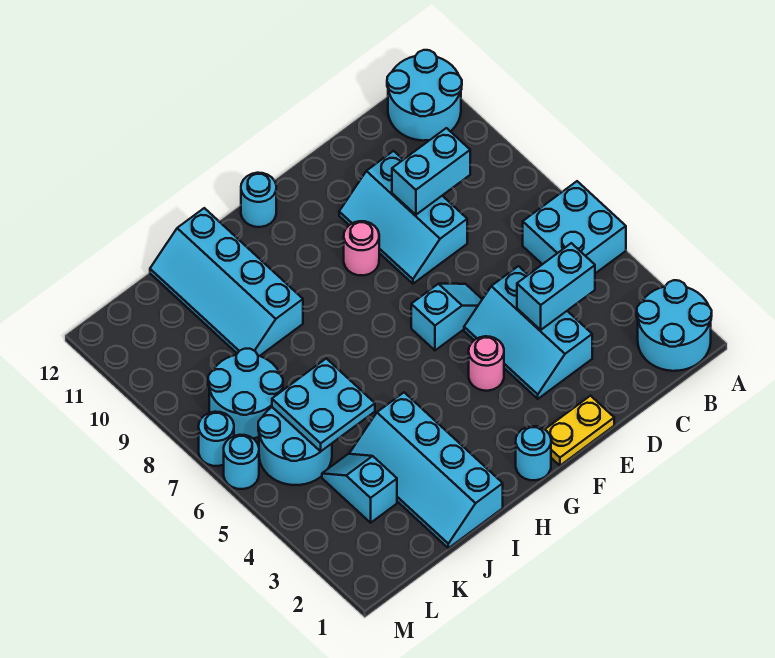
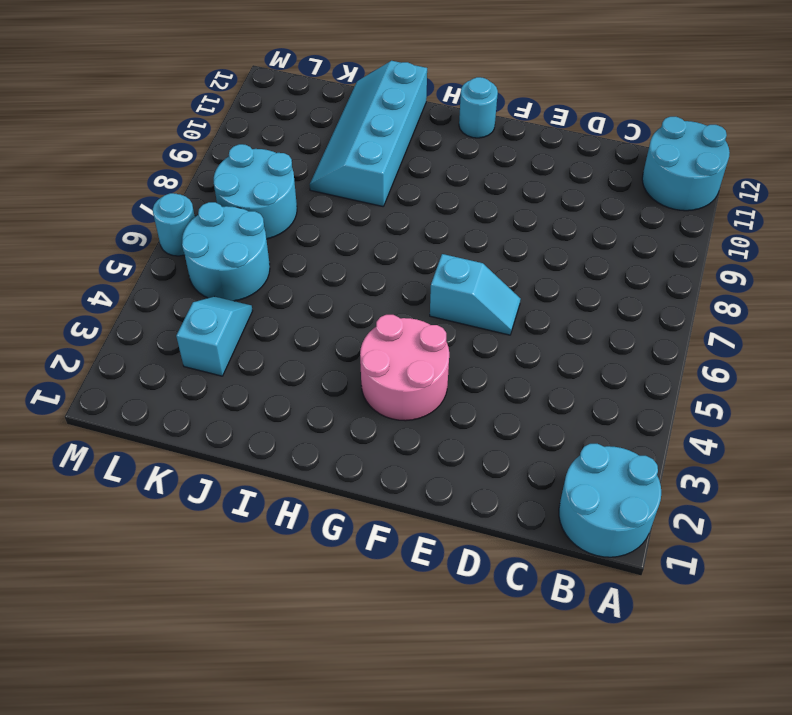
pink 2x2 round brick [360,315,449,421] -> pink 1x1 round brick [469,336,504,391]
none -> cyan 2x2 brick [523,181,626,273]
none -> cyan 2x3 slope [464,266,592,399]
none -> cyan 2x3 slope [339,151,467,284]

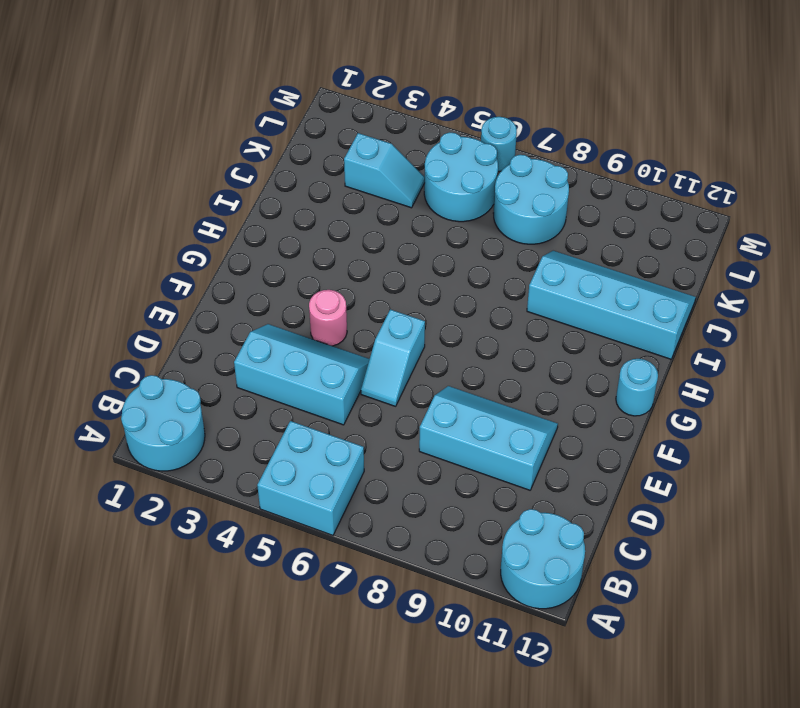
none -> yellow 1x2 plate [545,396,614,466]
none -> pink 1x1 round brick [344,221,379,275]
none -> cyan 1x1 round brick [516,426,551,480]

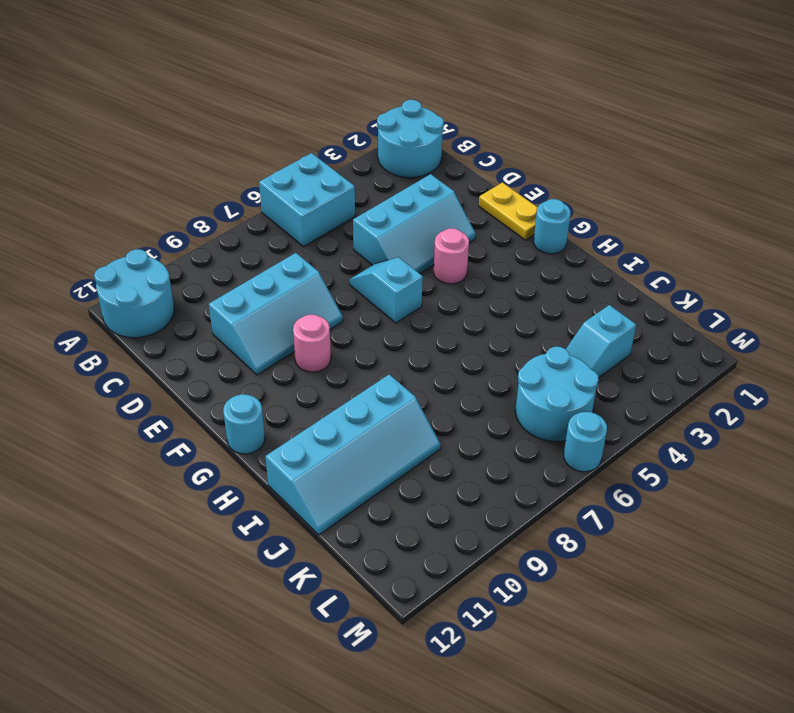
none -> cyan 2x4 slope [350,393,503,548]
none -> cyan 2x2 round brick [208,349,283,438]
none -> cyan 1x1 round brick [199,412,234,466]

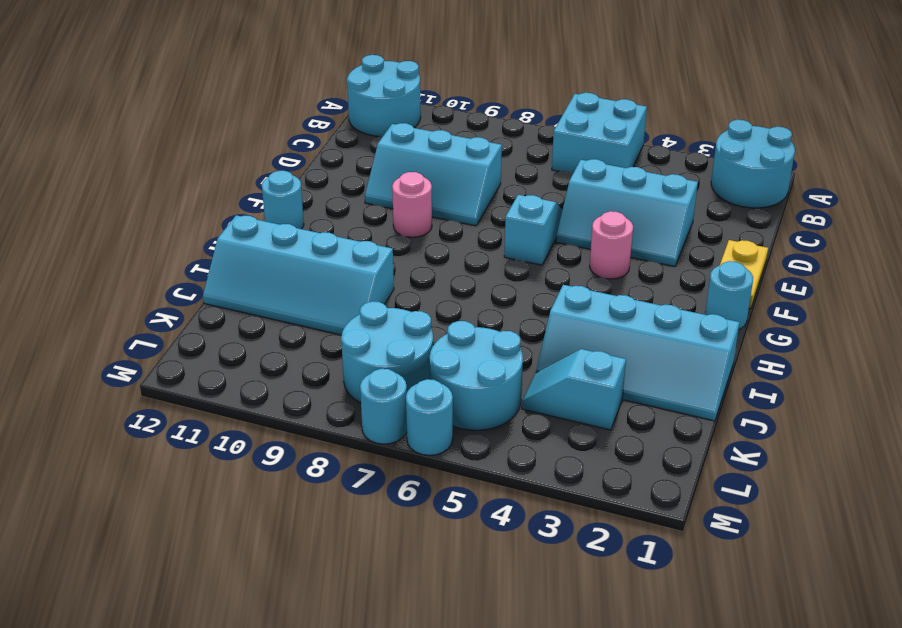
none -> cyan 1x2 brick [517,243,595,330]
none -> cyan 1x2 brick [392,128,470,215]
none -> cyan 2x2 plate [272,358,375,452]

